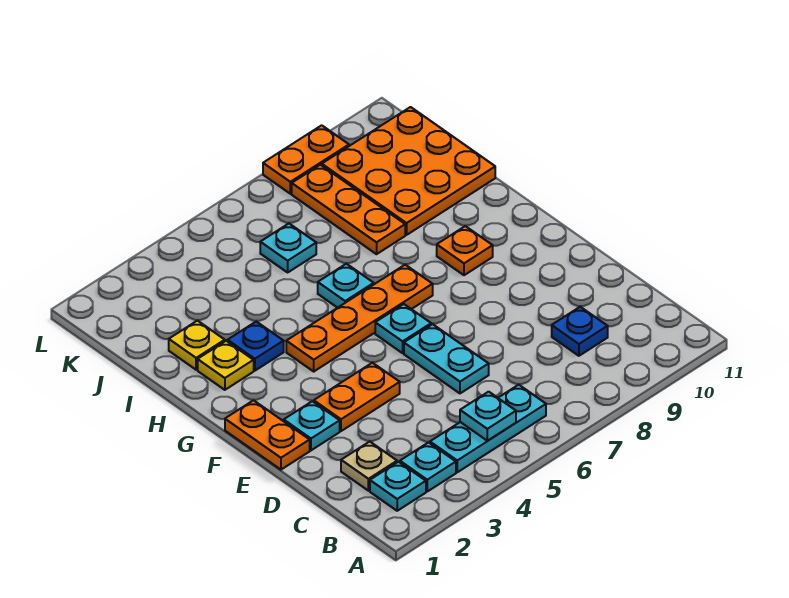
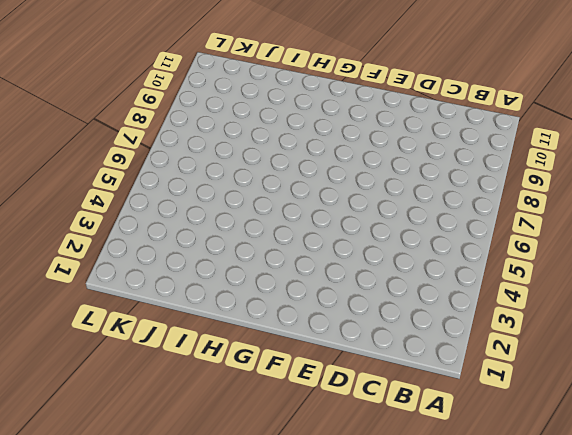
none -> cyan 1x1 plate [370,462,426,511]
none -> cyan 1x1 plate [400,443,456,491]
none -> cyan 1x3 plate [430,385,546,472]

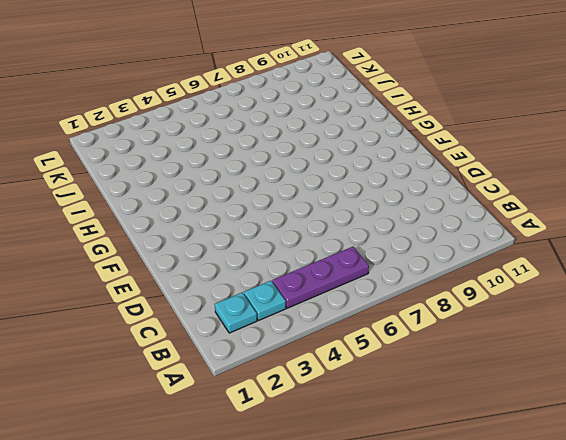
purple 1x3 plate [272,247,369,308] -> cyan 1x3 plate [430,385,546,472]
none -> tan 1x1 plate [341,442,397,491]
none -> blue 1x1 plate [552,307,608,356]
none -> cyan 1x2 plate [404,324,489,393]

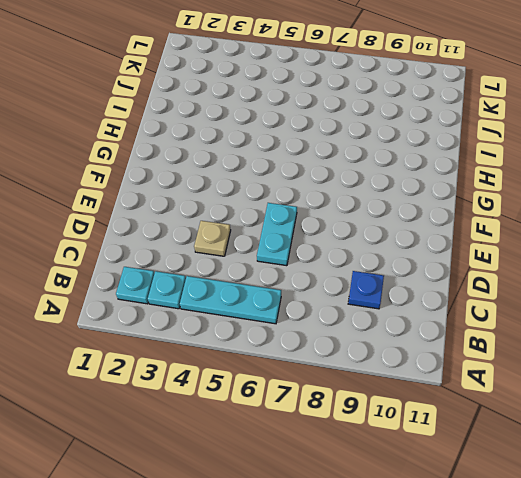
tan 1x1 plate [194,221,231,256] -> tan 1x1 plate moved to [341,442,397,491]
none -> orange 1x2 plate [225,400,310,470]
none -> cyan 1x1 plate [284,401,340,450]
none -> orange 1x2 plate [314,363,400,431]

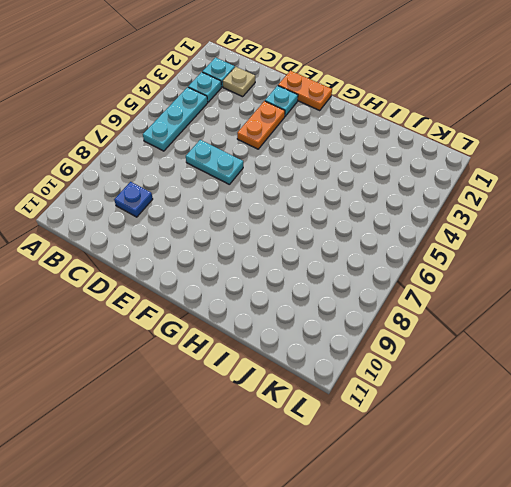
none -> cyan 1x1 plate [375,304,431,353]
none -> orange 1x4 plate [286,265,433,371]
none -> orange 1x1 plate [437,226,493,275]

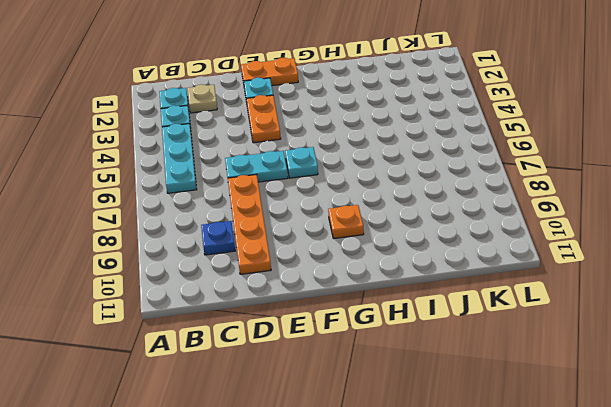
orange 1x4 plate [228,174,271,274] -> orange 1x4 plate moved to [286,265,433,371]
none -> yellow 1x1 plate [198,341,254,390]
none -> blue 1x1 plate [228,322,284,371]
none -> cyan 1x1 plate [318,264,374,308]

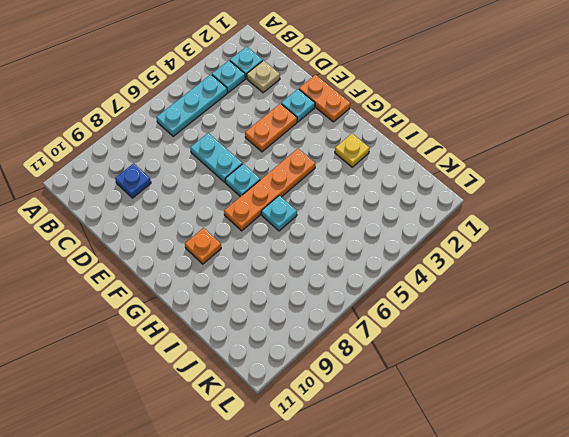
none -> blue 1x1 plate [228,322,284,371]
none -> yellow 1x1 plate [169,321,225,370]
none -> orange 1x3 plate [292,165,405,254]

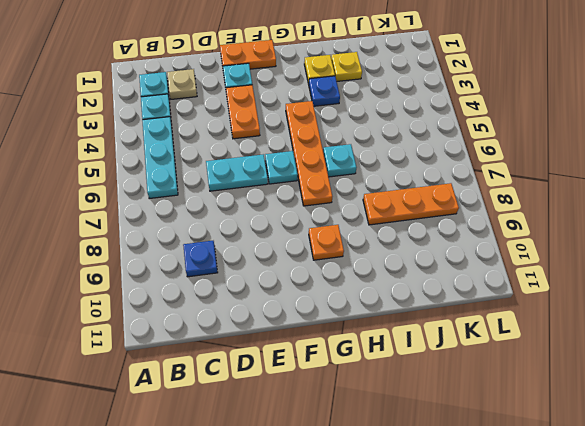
none -> orange 3x3 plate [322,107,495,235]
none -> cyan 1x1 plate [260,224,316,272]
none -> orange 1x2 plate [263,125,349,194]

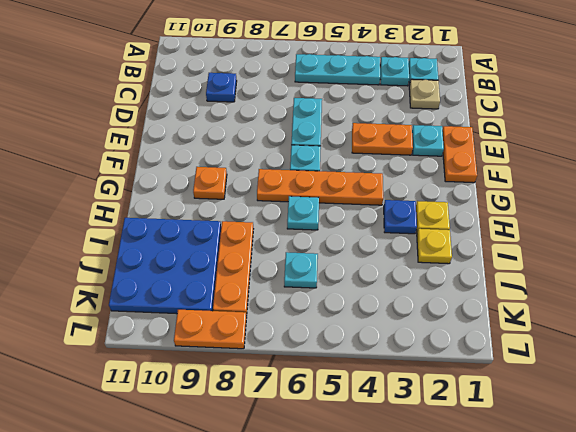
blue 3x3 plate [109,218,221,314] -> orange 3x3 plate [322,107,495,235]
none -> cyan 1x1 plate [460,392,516,441]

